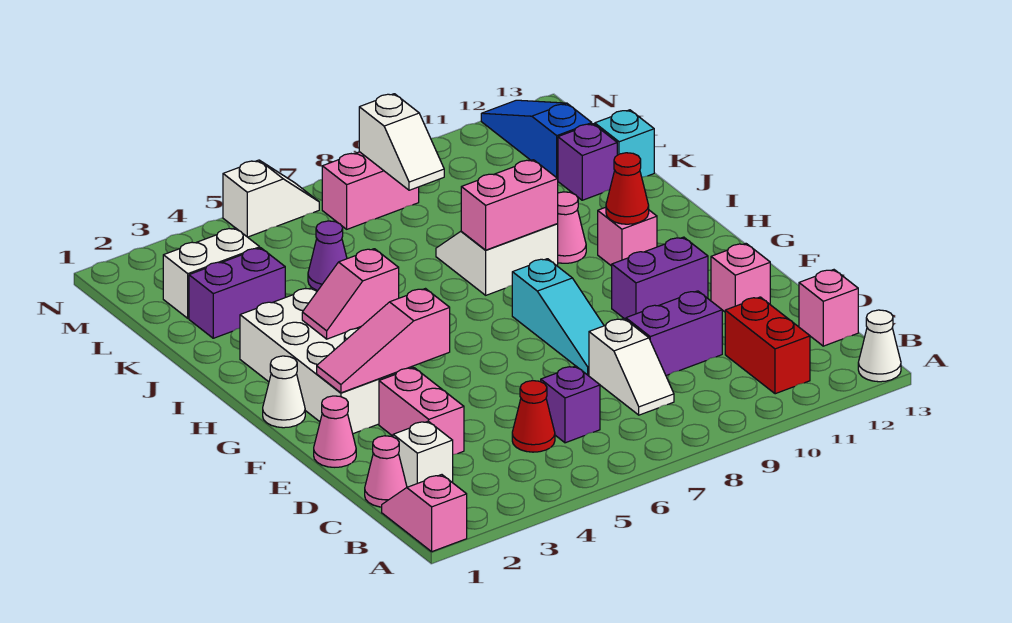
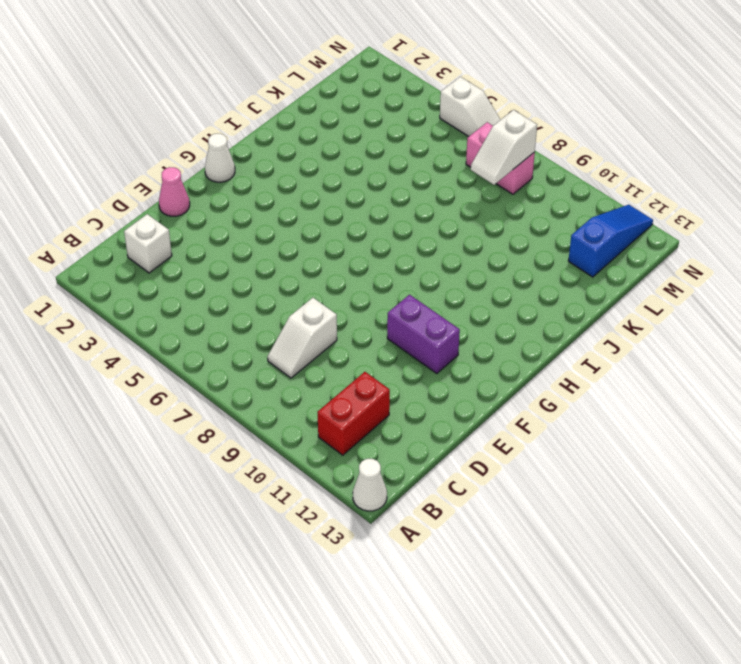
none -> pink 1x2 slope [382,475,467,552]
none -> pink 1x1 cone [365,436,407,507]
none -> red 1x1 cone [512,380,555,452]
none -> purple 1x1 brick [541,366,600,443]

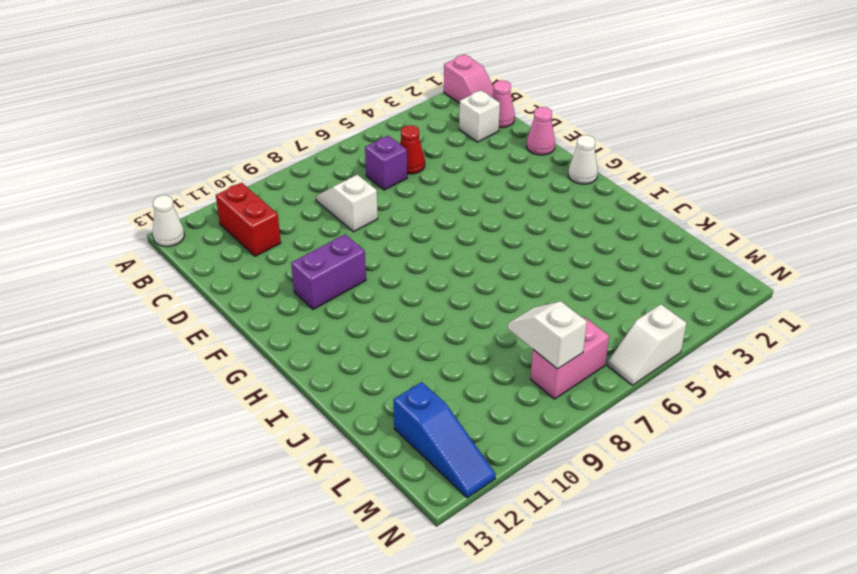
none -> pink 1x1 brick [799,270,858,346]
none -> pink 1x2 brick [379,368,464,454]
none -> purple 1x2 brick [626,291,722,375]
none -> cyan 1x3 slope [512,259,604,375]

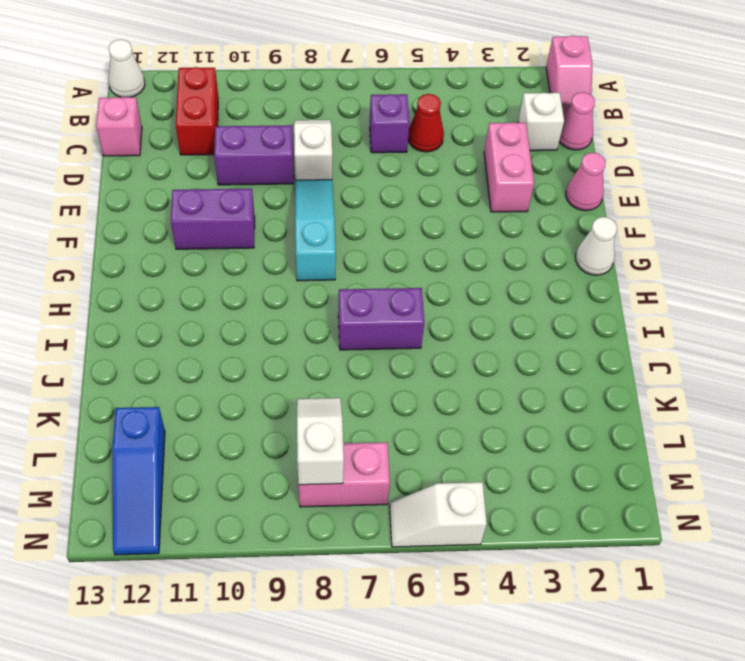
purple 1x2 brick [338,288,424,350] -> purple 1x2 brick moved to [189,248,285,338]
none -> pink 1x1 brick [711,244,770,312]
none -> white 2x4 brick [240,288,413,434]
none -> pink 1x1 brick [598,207,657,266]
none -> white 2x2 slope [436,224,558,295]

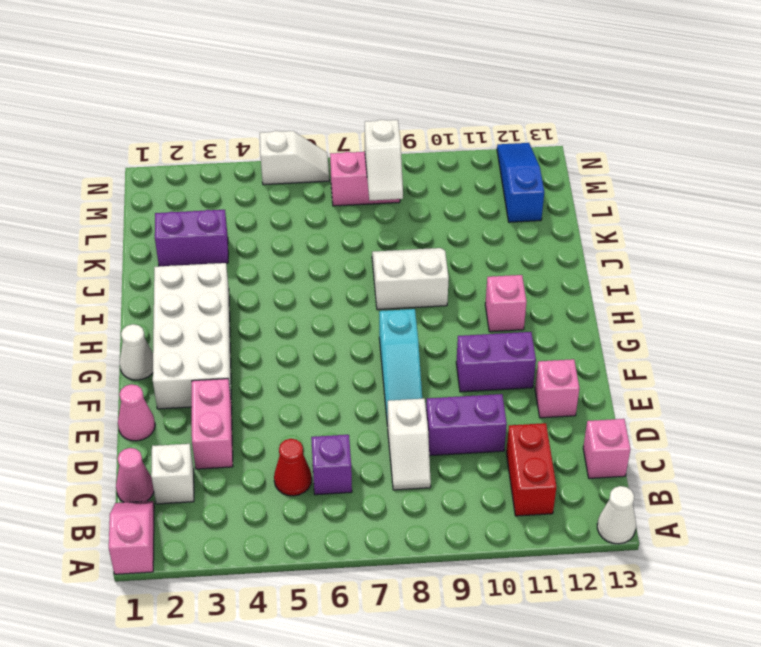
none -> pink 1x1 cone [557,192,586,263]
none -> purple 1x1 cone [308,221,347,291]
none -> purple 1x1 brick [558,124,617,200]
none -> cyan 1x1 brick [595,110,654,177]

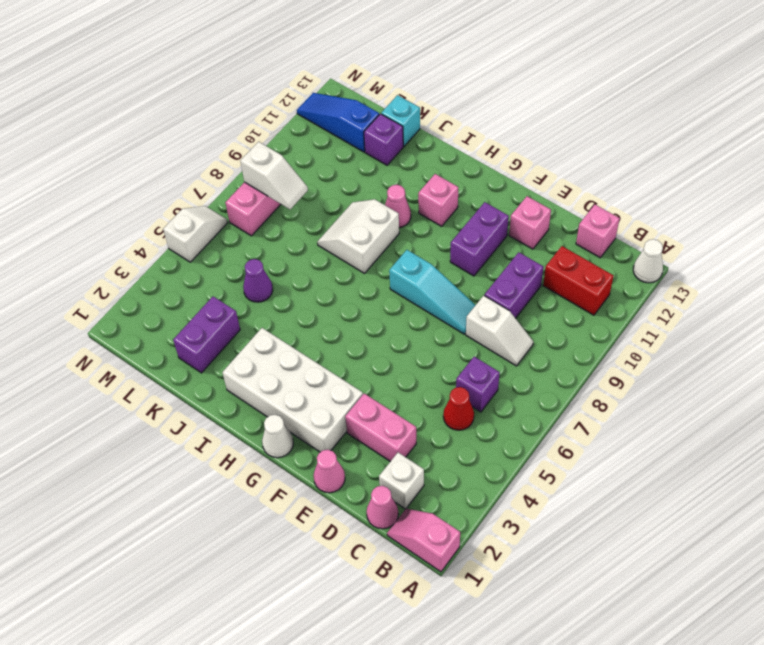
none -> white 1x2 brick [163,228,260,318]
none -> pink 1x3 slope [317,289,450,393]
none -> pink 1x2 slope [302,249,399,339]
none -> red 1x1 cone [606,153,649,224]

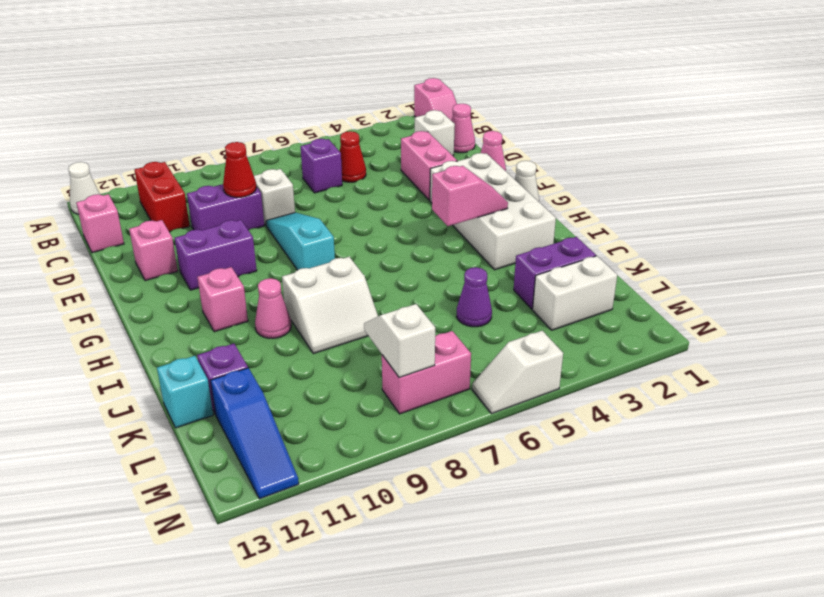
red 1x1 cone [223,142,256,197] -> red 1x1 cone moved to [606,153,649,224]
none -> pink 1x3 slope [317,289,450,393]
none -> pink 1x2 brick [461,160,558,250]

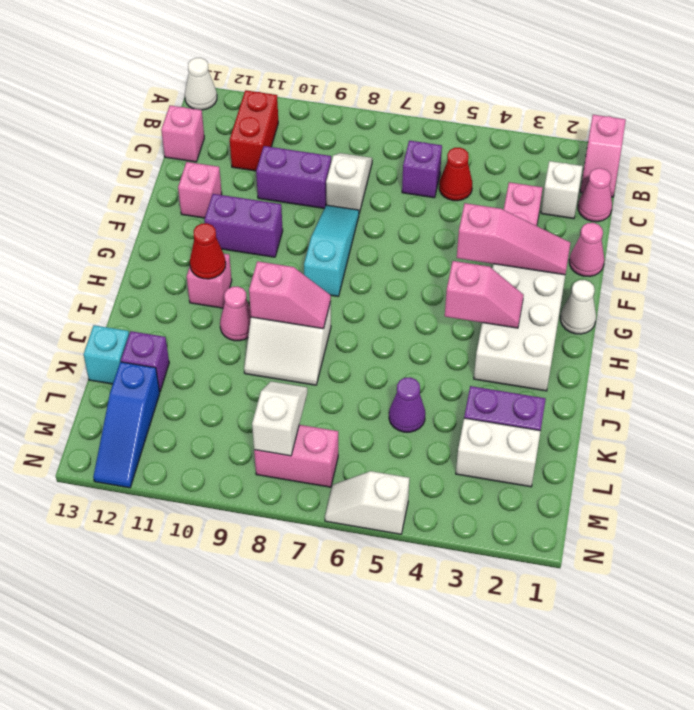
pink 1x2 slope [249,261,331,329] -> pink 1x2 brick [461,160,558,250]

